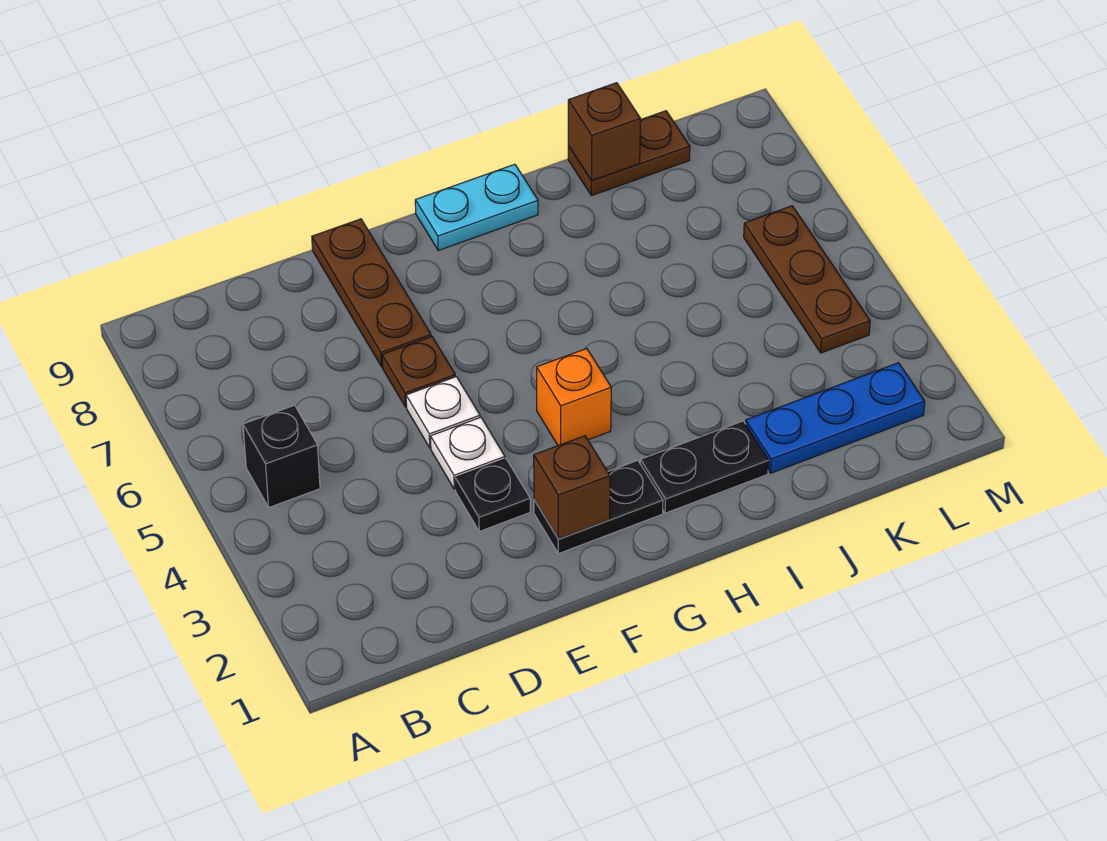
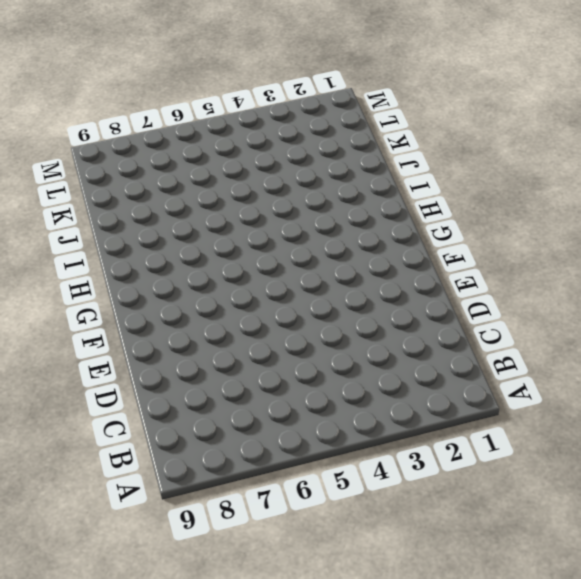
none -> black 1x1 brick [243,405,320,507]
none -> black 1x1 plate [455,459,530,531]
none -> white 1x1 plate [431,417,505,489]

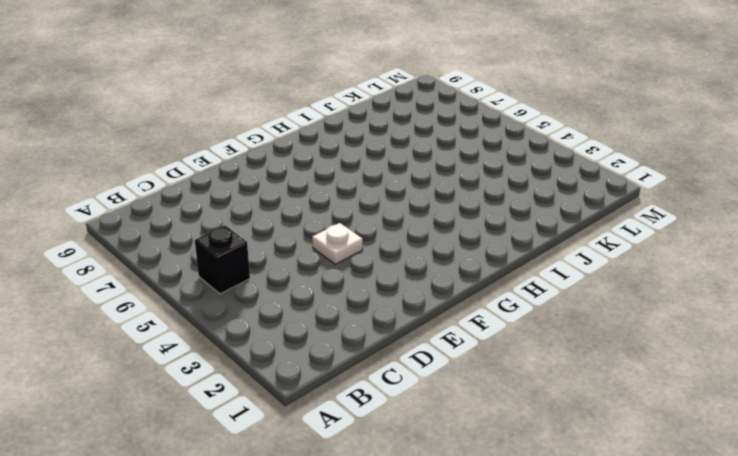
none -> black 1x1 plate [455,459,530,531]
none -> white 1x1 plate [406,377,480,448]
none -> brown 1x1 plate [382,336,455,407]

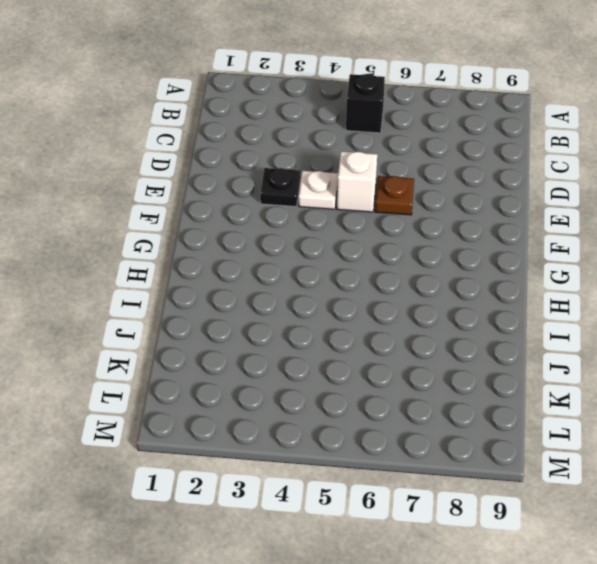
white 1x1 brick [337,151,377,212] -> white 1x1 plate [406,377,480,448]
none -> brown 1x3 plate [312,219,431,367]
none -> black 1x2 plate [534,460,663,554]
none -> orange 1x1 brick [537,349,611,446]

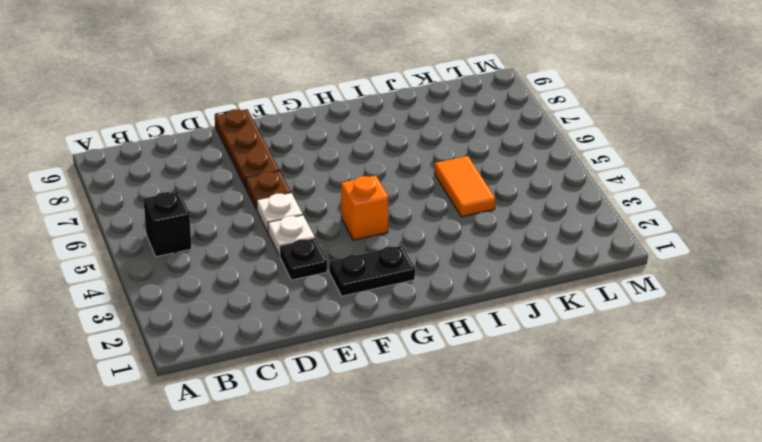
orange 1x2 tile [435,156,495,217] -> none
none -> cyan 1x2 plate [415,164,538,250]
none -> black 1x2 plate [640,421,769,513]
none -> blue 1x3 plate [746,363,925,473]

